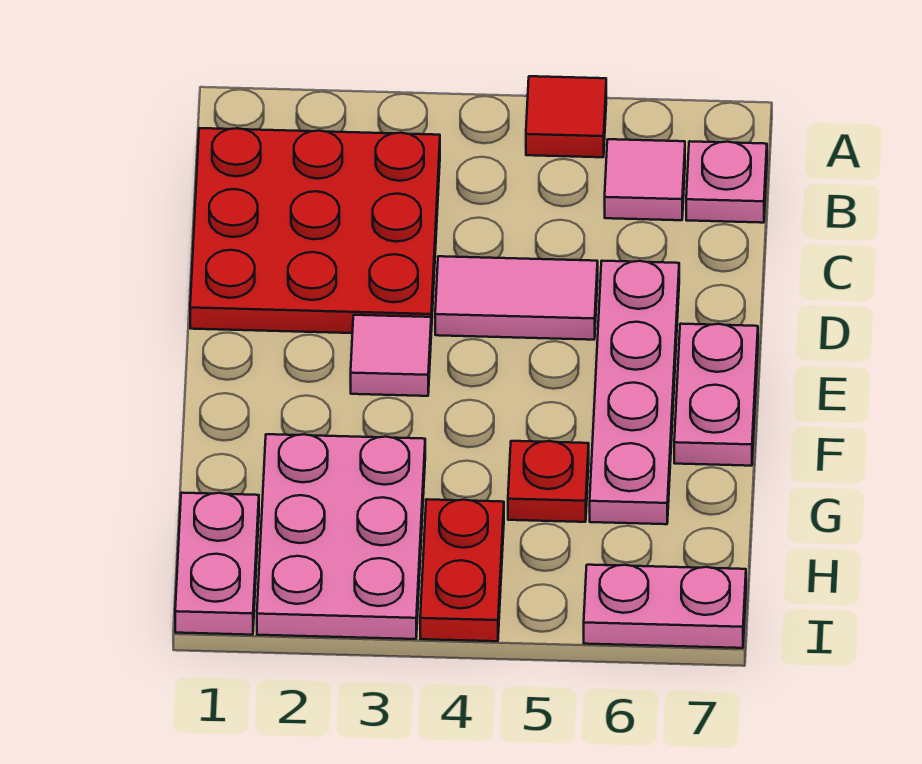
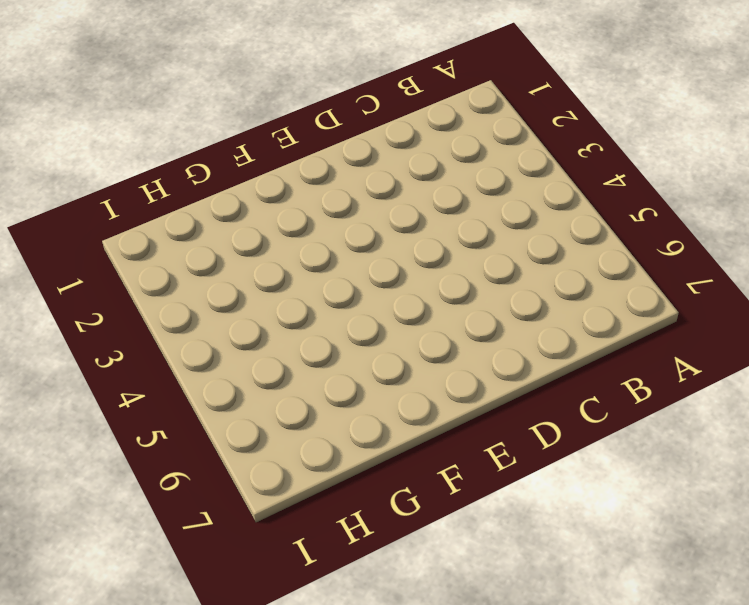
none -> red 1x1 tile [526,76,606,157]
none -> red 3x3 plate [190,128,440,333]
none -> pink 1x1 tile [605,139,685,220]

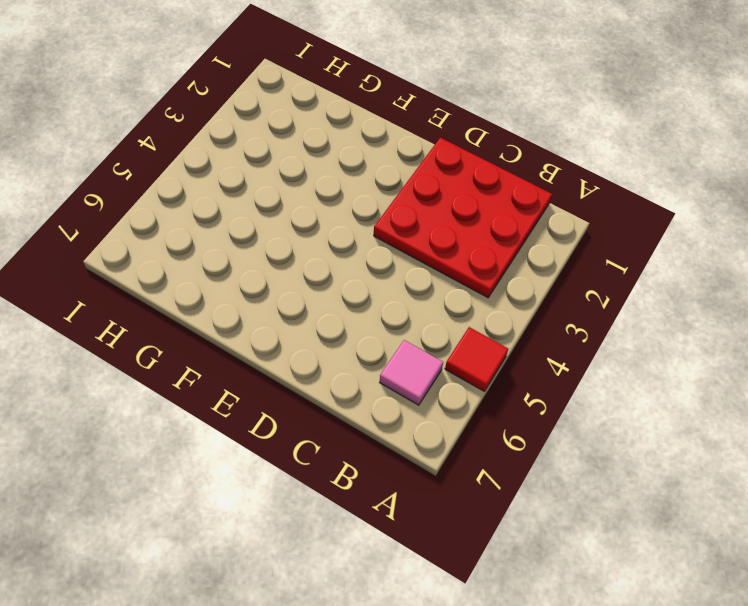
none -> pink 1x1 plate [686,141,767,223]
none -> pink 1x2 tile [435,256,598,340]
none -> pink 1x4 plate [590,261,679,524]

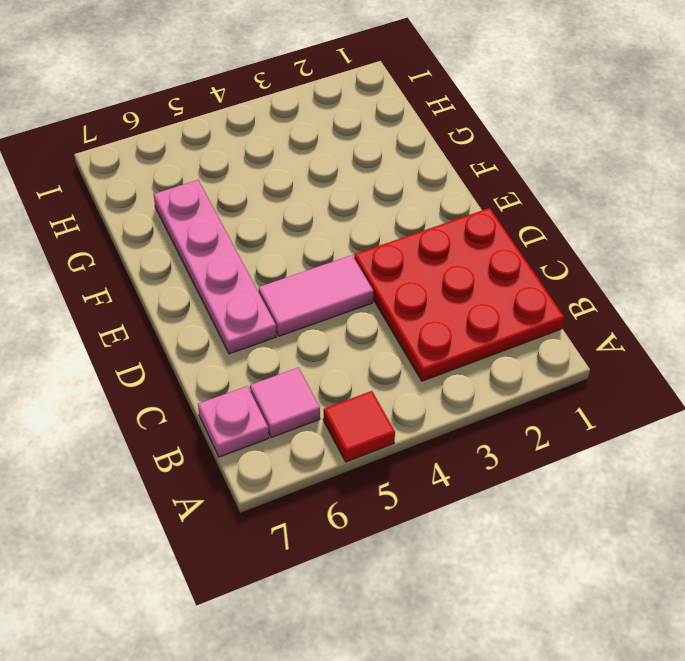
none -> pink 1x1 tile [351,315,431,396]
none -> pink 1x2 plate [674,324,758,466]
none -> pink 2x3 plate [257,434,425,639]

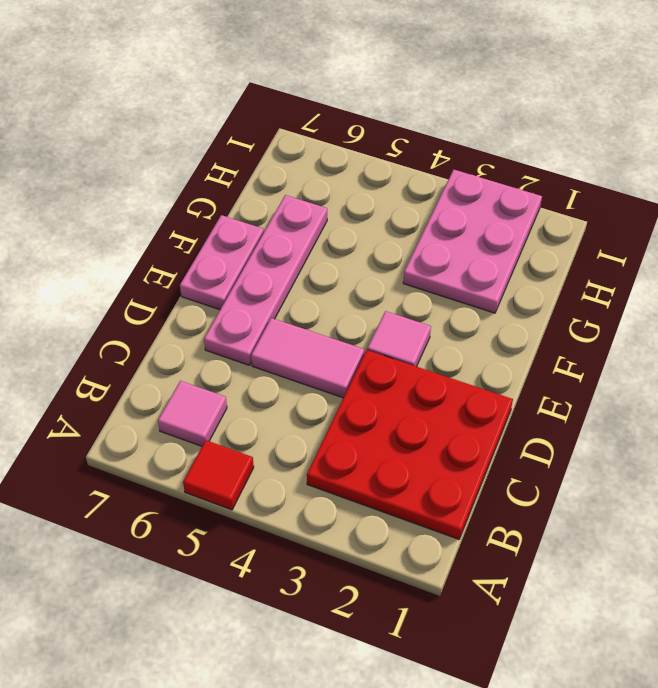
none -> pink 1x1 plate [686,141,767,223]
none -> red 1x1 plate [508,441,589,522]
none -> pink 1x2 plate [175,493,259,635]

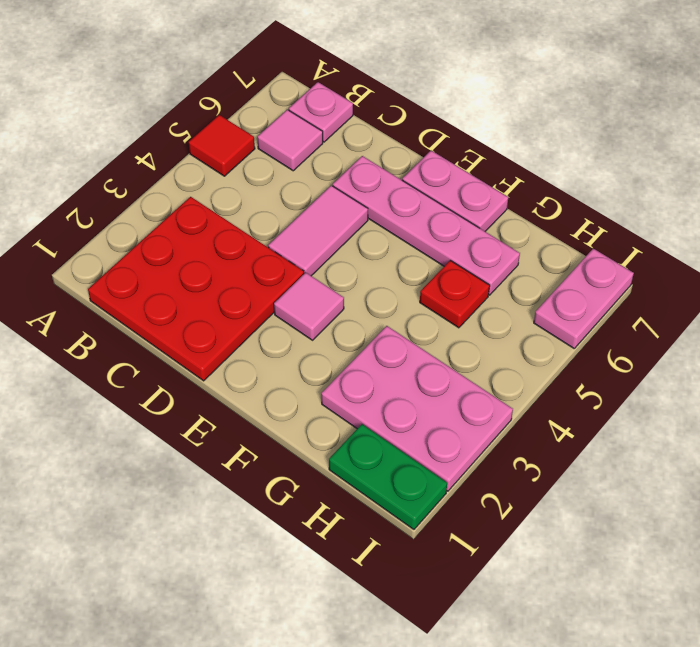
green 1x2 plate [329,424,447,529] -> pink 1x2 plate [175,493,259,635]
none -> red 1x2 plate [420,499,504,641]

